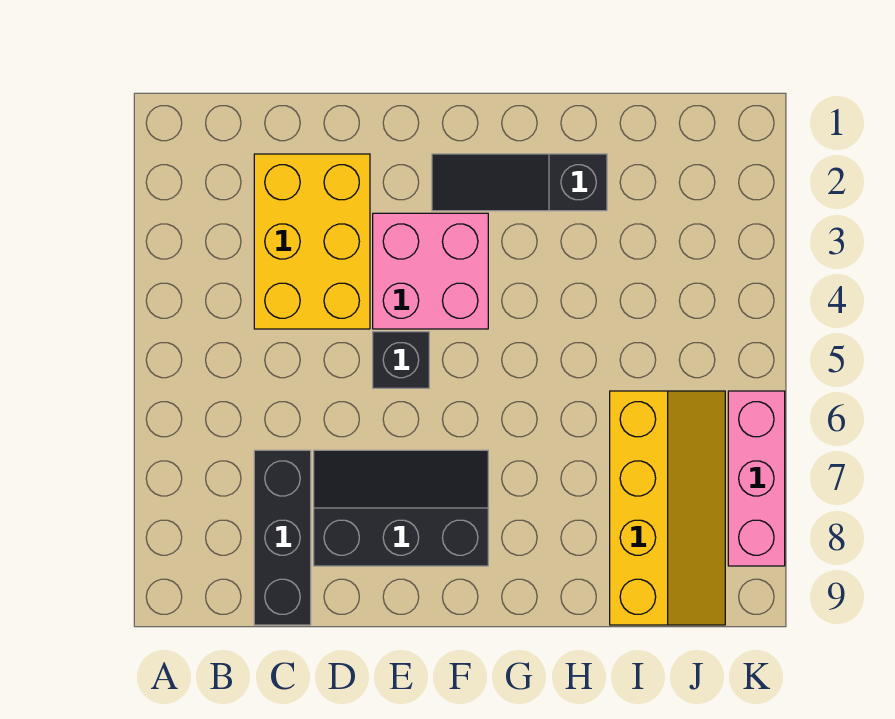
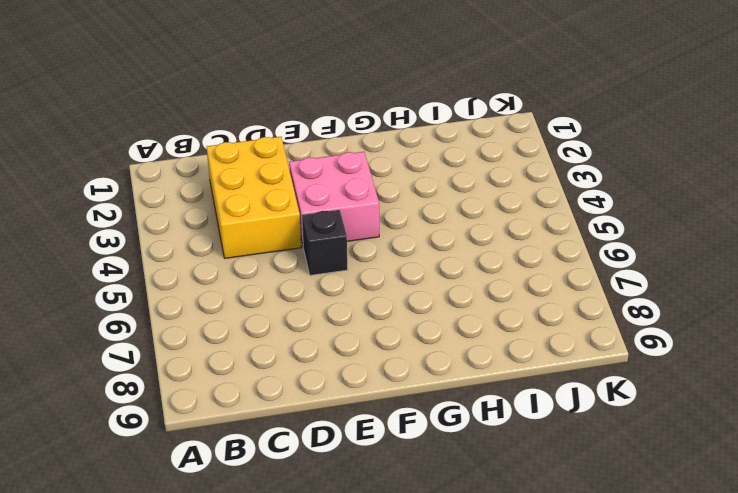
none -> black 1x3 brick [254,450,311,625]
none -> black 2x3 slope [314,450,488,566]

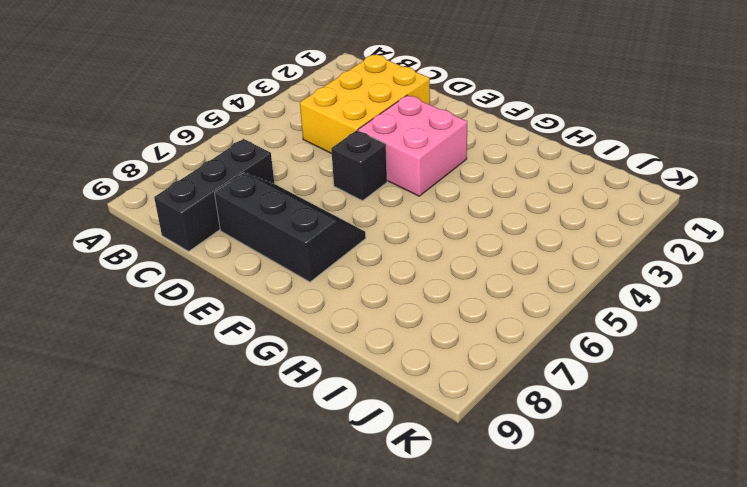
none -> black 1x3 slope [432,154,607,211]
none -> yellow 2x4 slope [610,391,725,625]

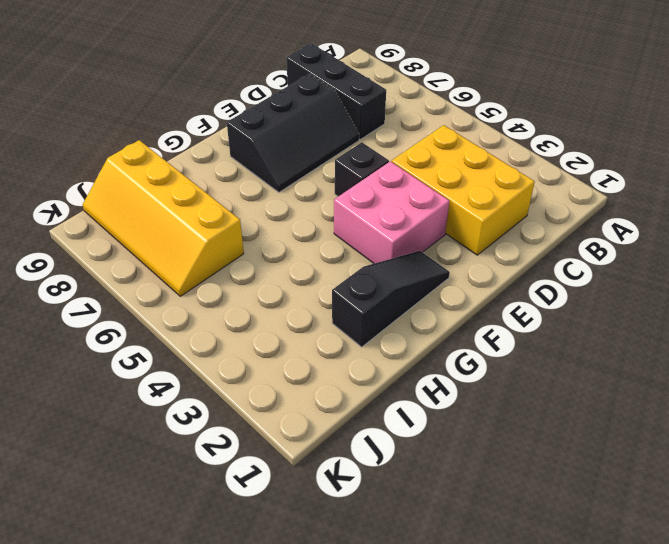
none -> pink 1x3 brick [728,391,785,566]

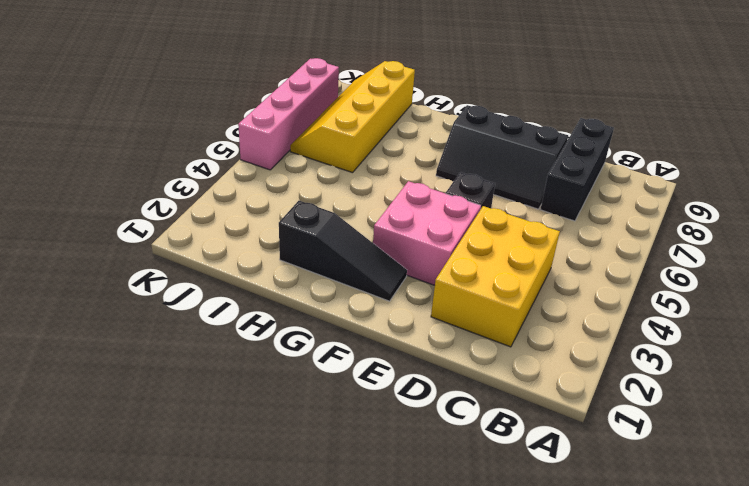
pink 1x4 brick [238,58,339,170] -> pink 1x3 brick [728,391,785,566]

